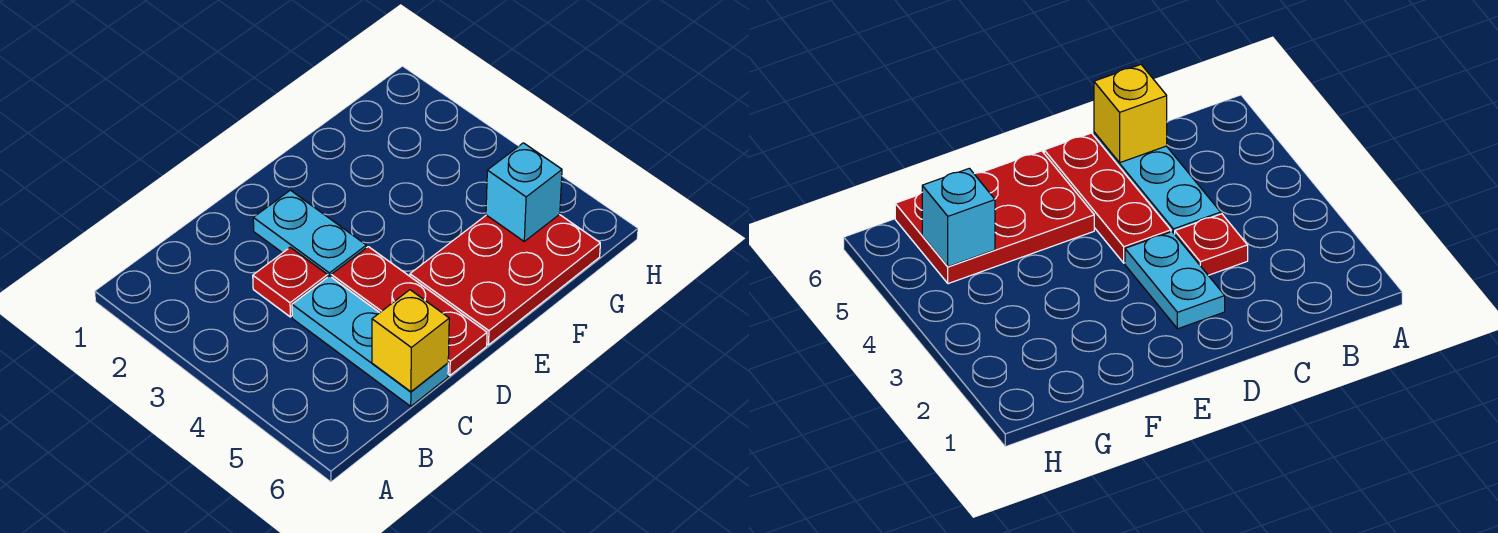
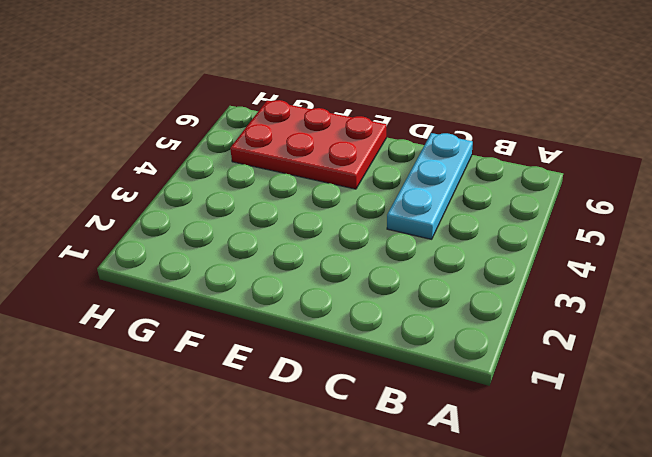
none -> red 1x1 plate [253,247,328,317]
none -> cyan 1x2 plate [253,190,366,277]

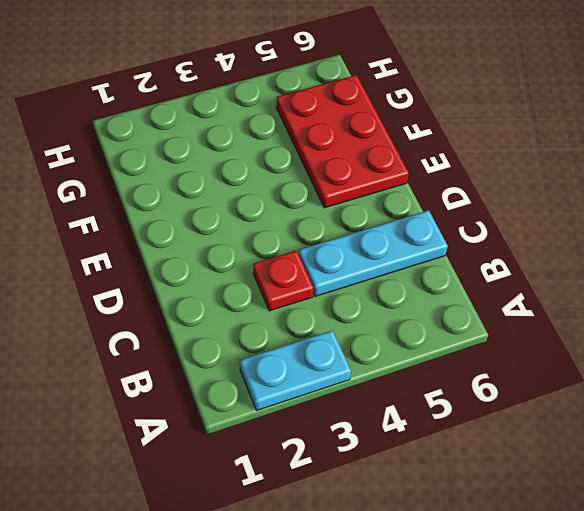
cyan 1x2 plate [240,330,351,411] -> cyan 1x2 plate moved to [253,190,366,277]
none -> red 1x3 plate [331,247,487,375]
none -> yellow 1x1 brick [372,290,449,392]

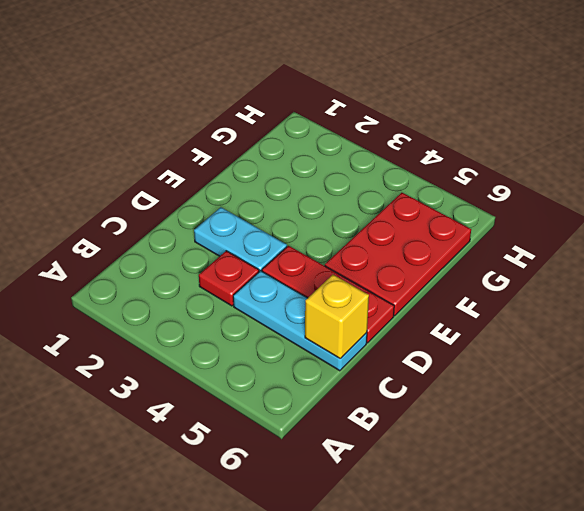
none -> cyan 1x1 brick [486,143,562,241]

